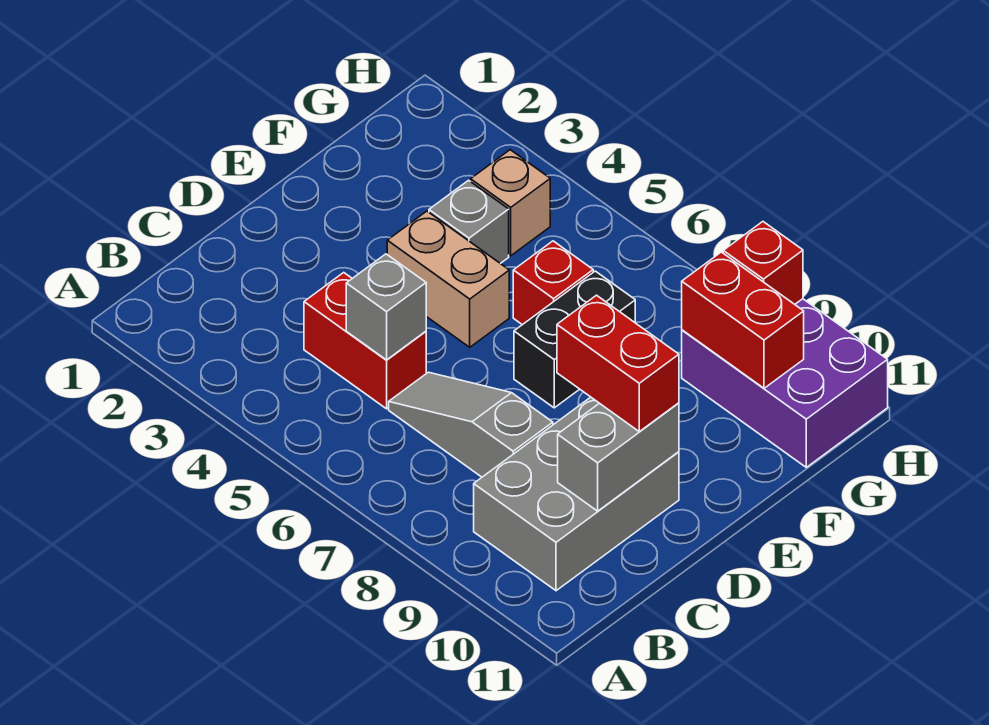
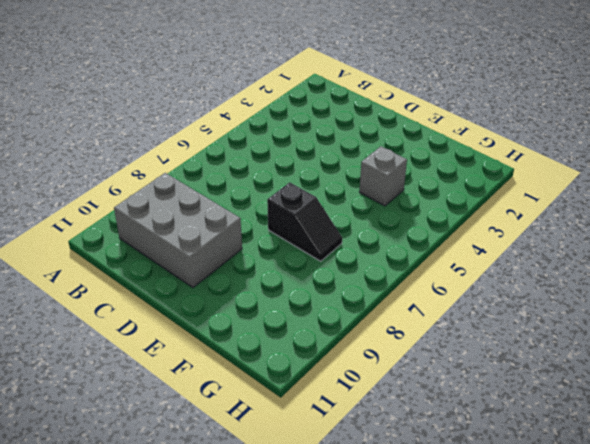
black 1x2 slope [267,182,342,261] -> black 1x2 brick [514,271,635,408]
none -> red 1x2 brick [304,273,426,409]
none -> grey 1x3 slope [389,372,553,477]
none -> tan 1x2 brick [387,211,509,347]

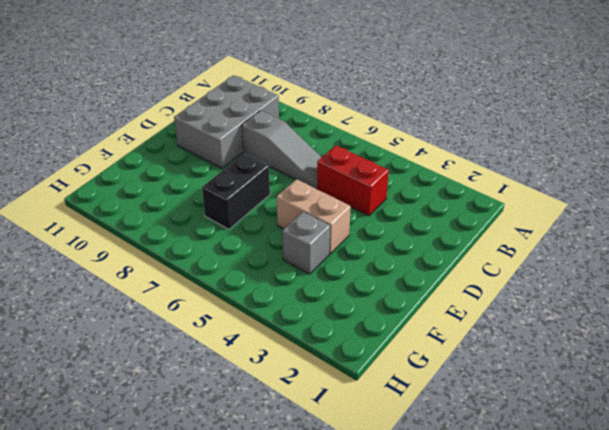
none -> red 1x1 brick [513,241,593,325]
none -> tan 1x1 brick [471,150,550,256]
none -> purple 2x3 brick [682,299,888,467]

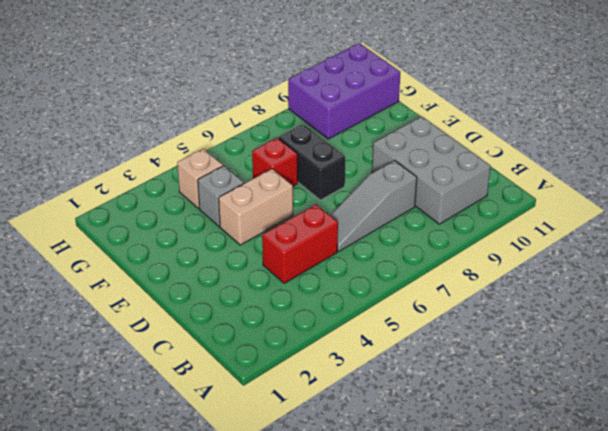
none -> grey 1x1 brick [346,254,426,360]
none -> grey 1x2 brick [558,403,679,511]
none -> red 1x2 brick [682,252,804,388]

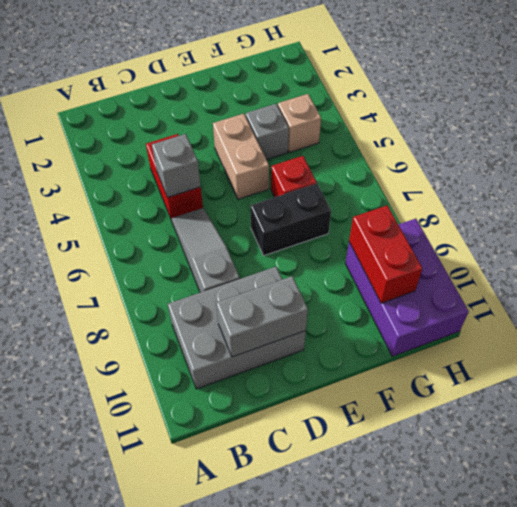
none -> red 1x1 brick [723,222,803,304]
none -> red 1x2 brick [557,295,679,431]

